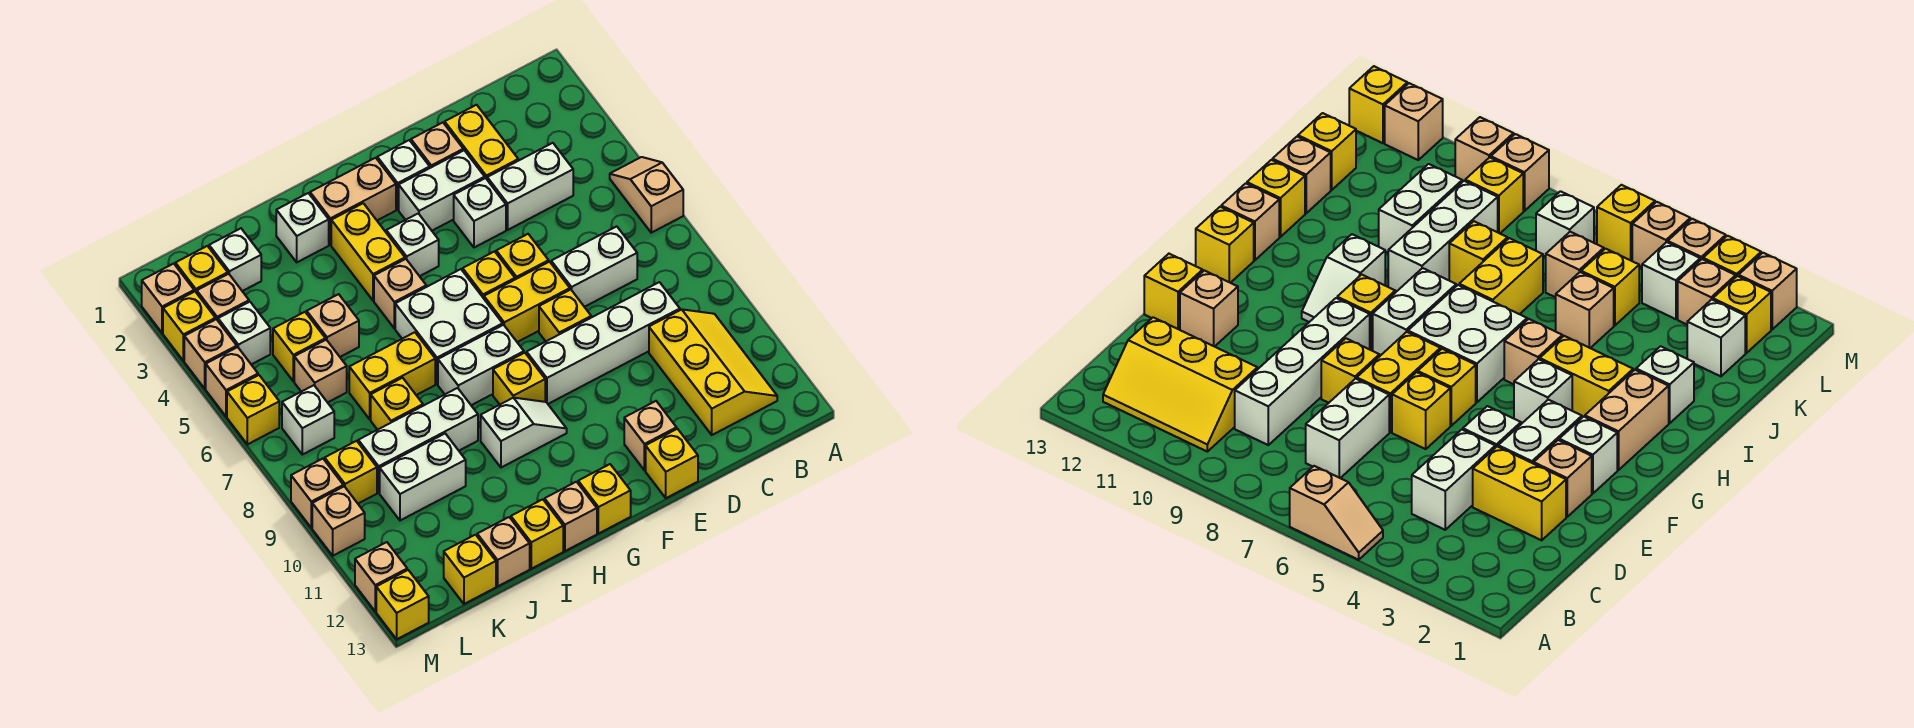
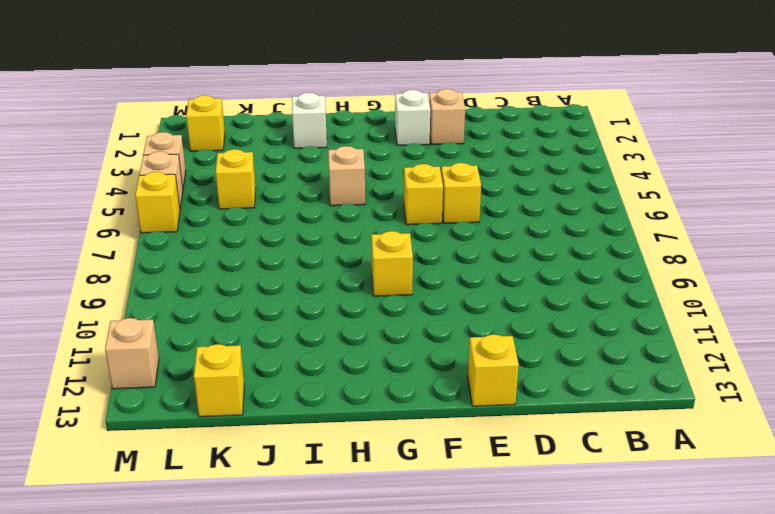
none -> tan 1x2 slope [610,157,683,233]
none -> yellow 2x3 slope [649,309,777,435]
none -> white 1x2 brick [487,143,573,230]
none -> white 1x2 brick [551,226,637,307]

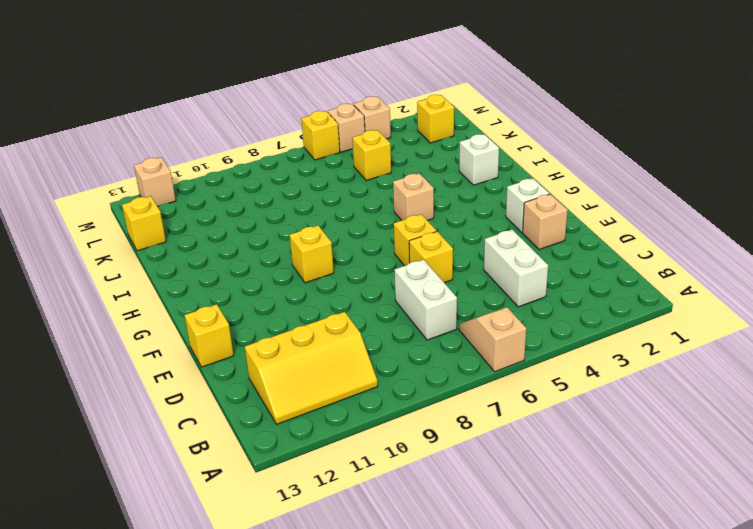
tan 1x2 slope [459,307,526,372] -> tan 1x2 slope turned to [610,157,683,233]
none -> white 1x4 brick [527,282,680,404]
none -> yellow 1x2 brick [445,105,518,179]
none -> white 1x2 brick [399,150,485,231]
none -> white 1x1 brick [454,178,506,248]

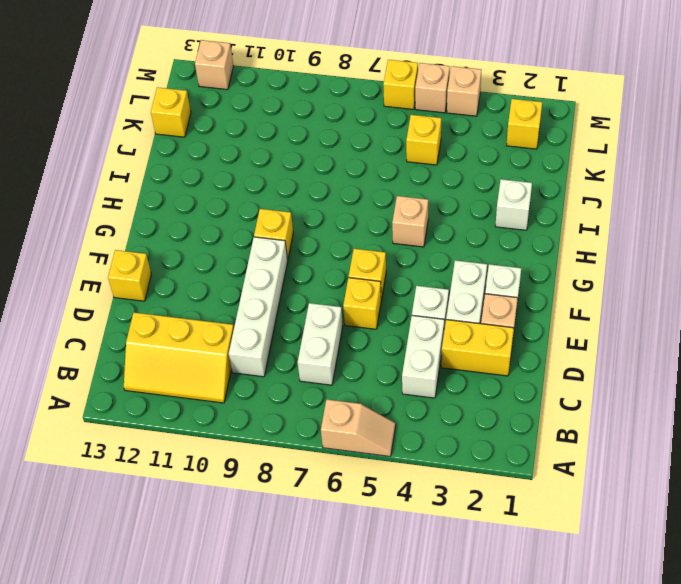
none -> yellow 1x2 brick [484,262,570,342]
none -> yellow 1x1 brick [539,290,591,341]
none -> tan 1x1 brick [624,401,677,470]
none -> tan 1x2 brick [310,158,396,245]

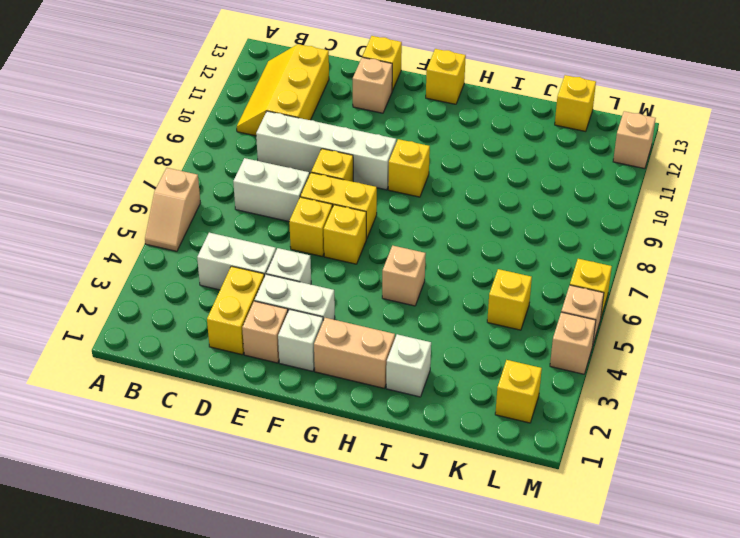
none -> white 1x1 brick [386,214,439,276]
none -> white 2x2 brick [395,269,503,384]
none -> white 1x2 brick [438,325,524,405]
none -> white 1x2 slope [481,398,567,468]

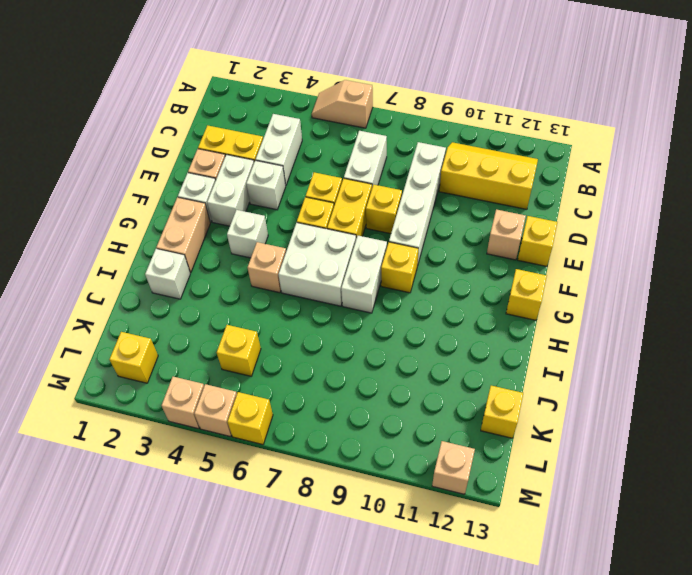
none -> white 1x2 slope [481,398,567,468]
none -> yellow 1x2 brick [331,203,405,301]
none -> tan 1x1 brick [545,482,597,551]
none -> yellow 1x2 brick [349,332,435,419]

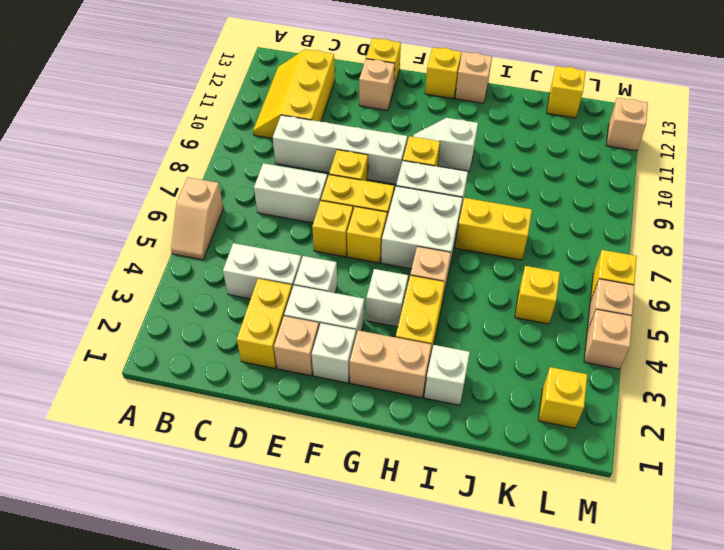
none -> white 1x3 brick [358,388,478,493]
none -> yellow 1x1 brick [511,499,563,569]
none -> tan 1x1 brick [307,294,359,357]
none -> yellow 1x1 brick [371,378,423,430]

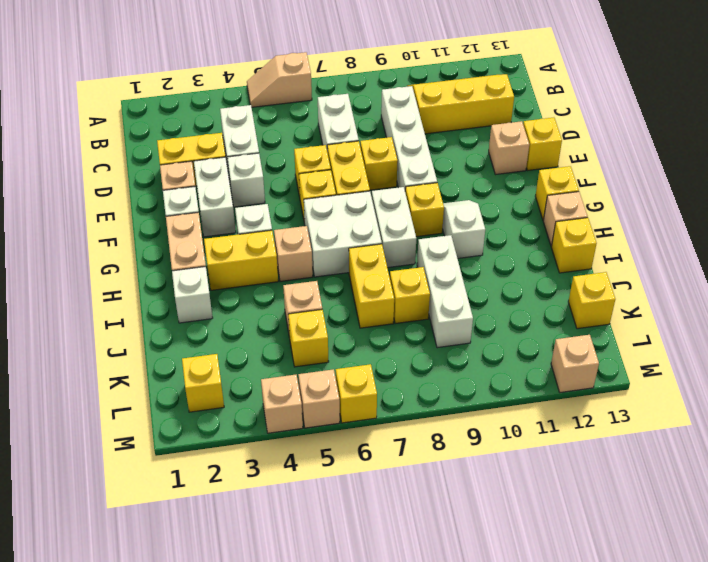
none -> white 1x2 brick [380,434,466,521]
none -> tan 1x1 brick [477,517,530,586]
none -> white 1x1 brick [209,228,261,291]
none -> tan 1x1 brick [294,340,347,403]

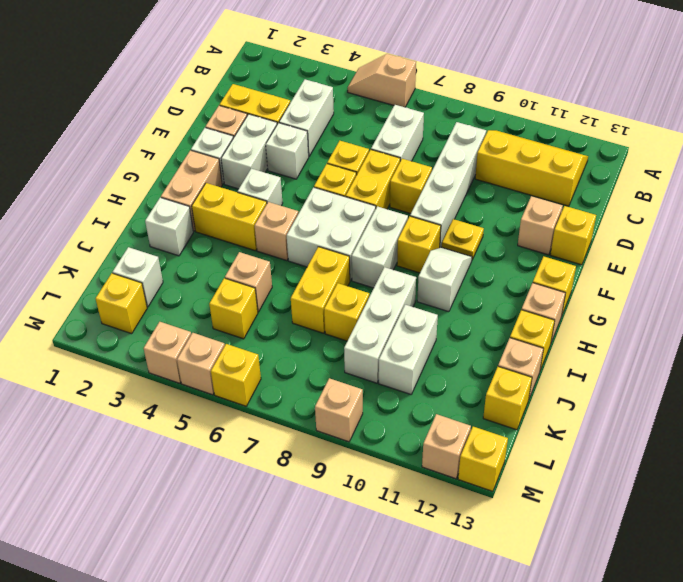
yellow 1x1 plate [442,219,484,259] -> none
none -> tan 1x1 brick [294,340,347,403]
none -> tan 1x1 brick [197,274,249,320]
none -> white 1x1 brick [218,302,270,364]
none -> white 1x1 brick [282,385,334,455]

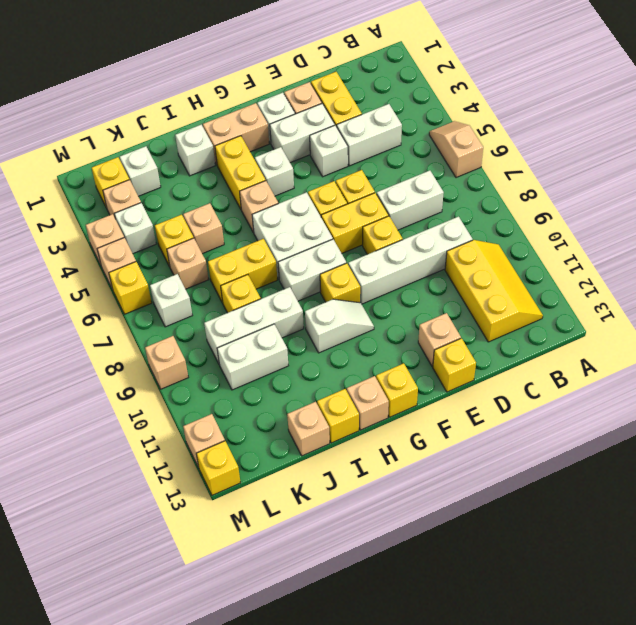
none -> yellow 1x1 brick [444,535,496,604]
none -> yellow 1x1 brick [325,441,377,503]
none -> tan 1x1 brick [142,264,194,333]
none -> yellow 1x1 brick [163,292,215,361]

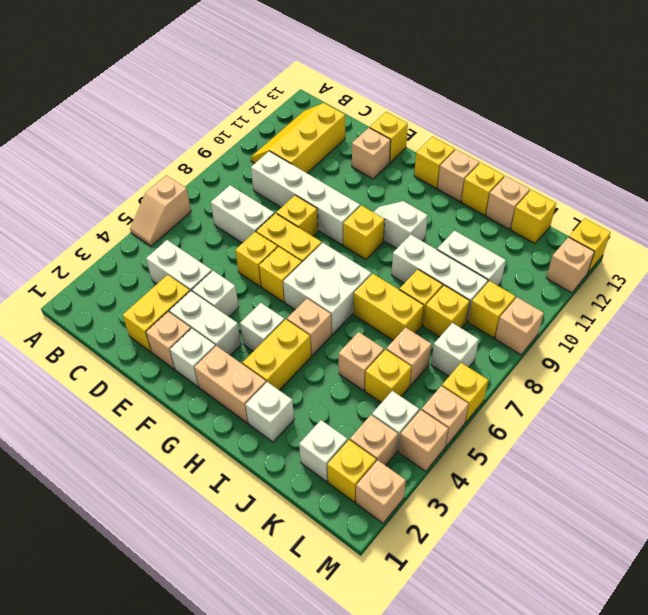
yellow 1x1 brick [424,285,470,337] -> yellow 1x1 brick moved to [163,292,215,361]
none -> white 1x2 brick [438,325,524,405]
none -> tan 1x1 brick [312,486,365,556]

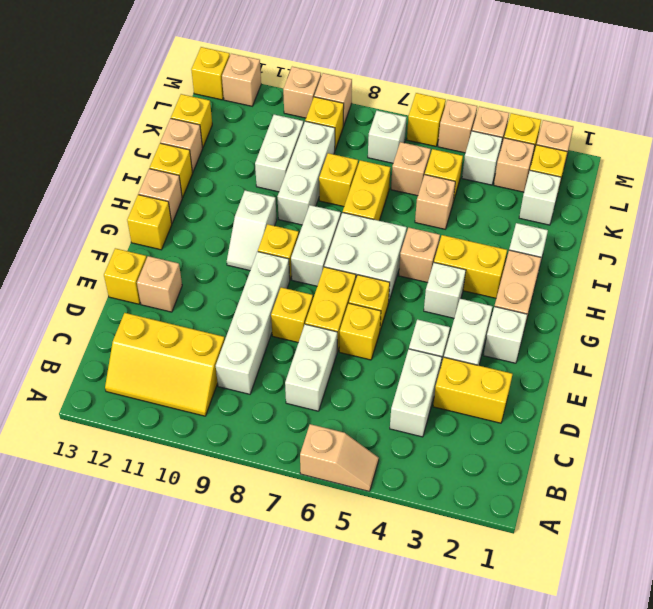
none -> tan 1x1 brick [411,123,463,168]

